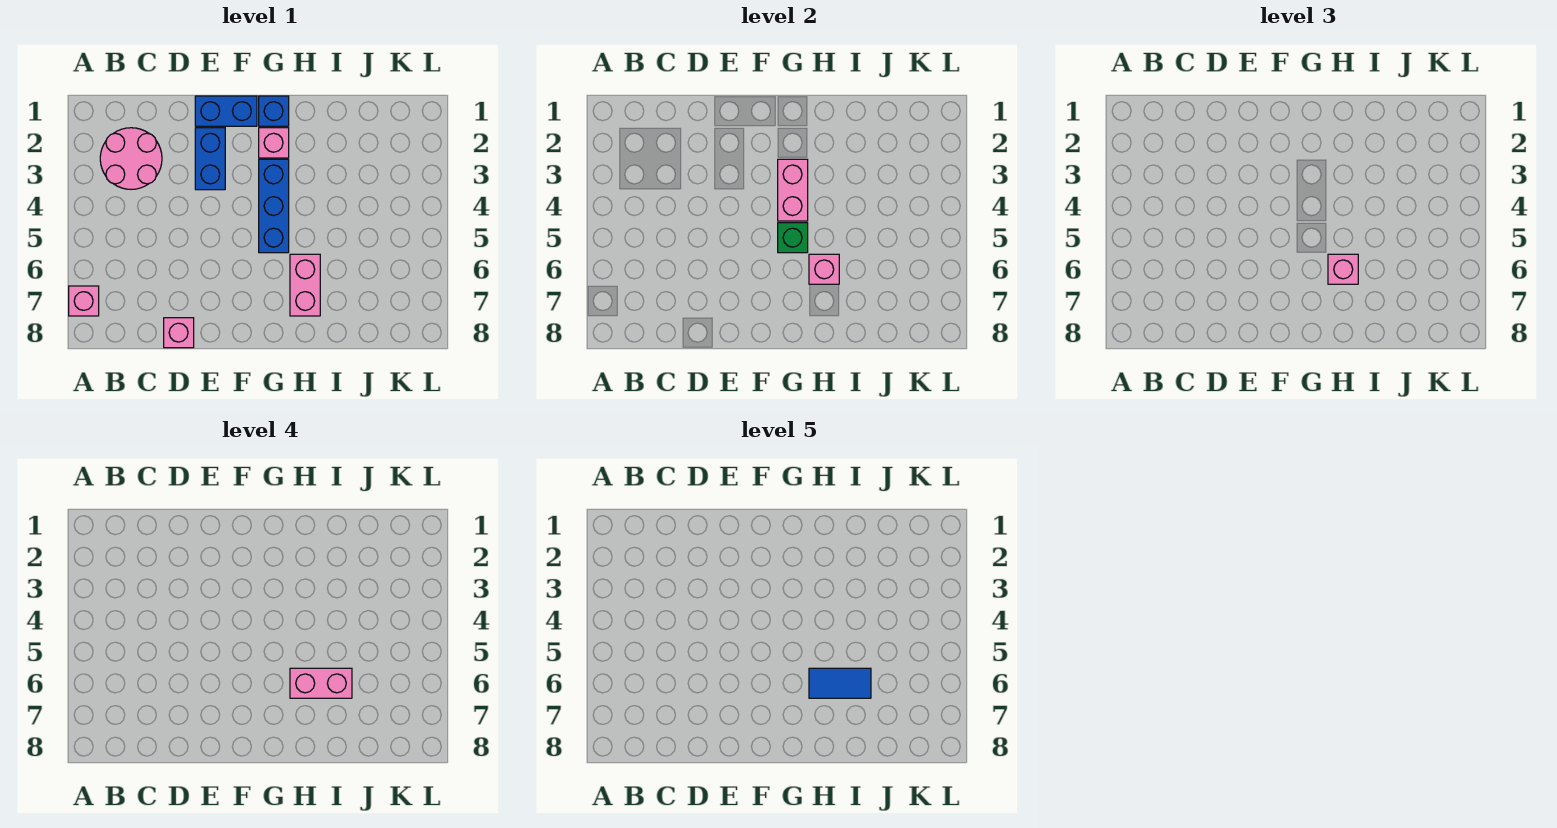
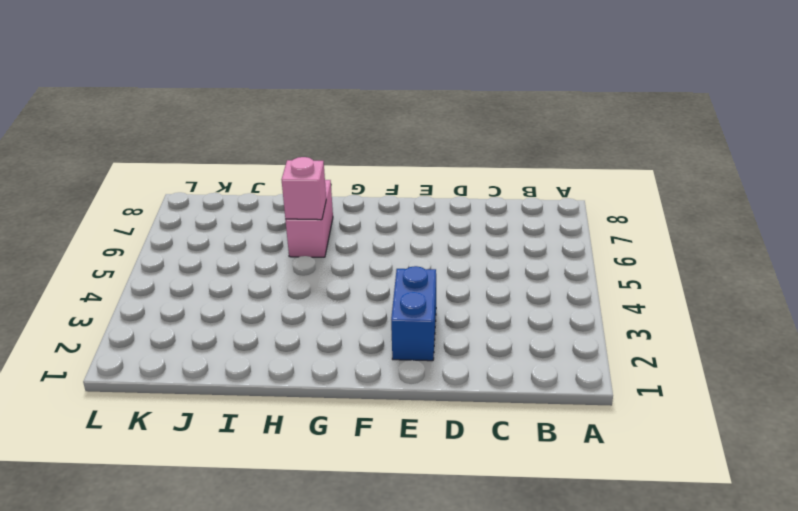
none -> pink 1x1 brick [69,286,99,316]
none -> pink 2x2 round brick [100,128,162,189]
none -> pink 1x1 brick [164,318,194,348]

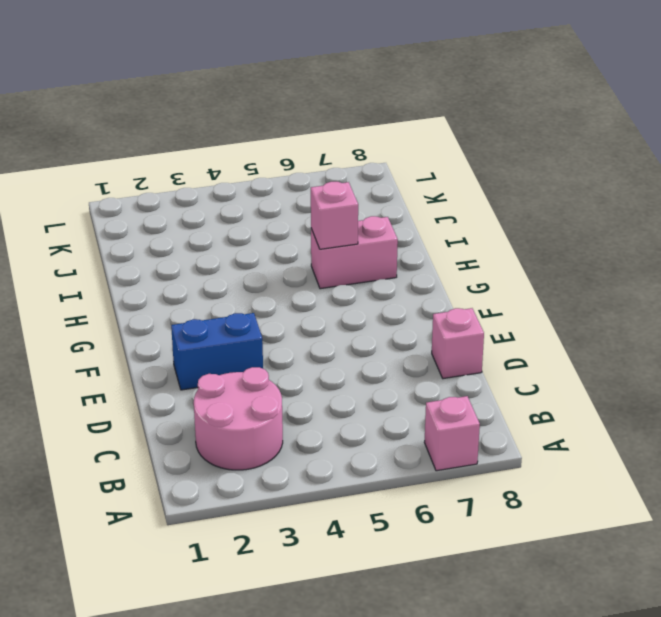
none -> blue 1x2 brick [195,96,257,126]
none -> blue 1x1 brick [259,96,289,126]
none -> pink 1x1 brick [259,128,289,158]

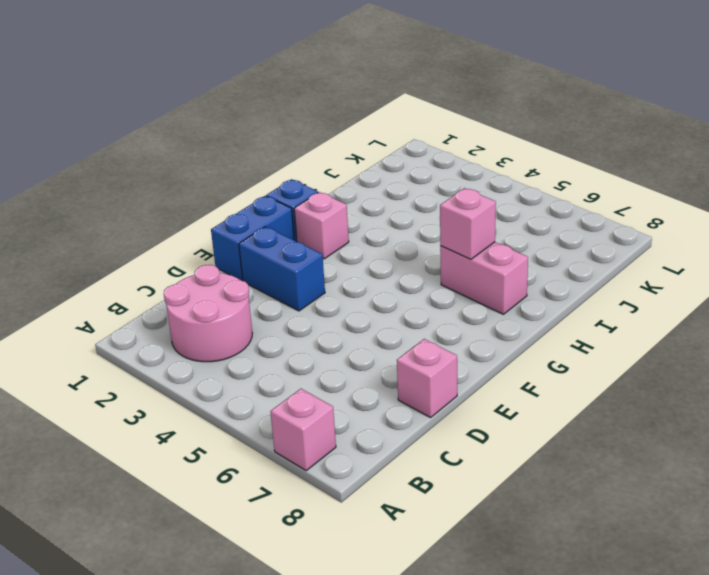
none -> blue 1x3 brick [259,159,289,253]
none -> pink 1x2 brick [778,159,808,221]
none -> green 1x1 brick [778,223,808,253]

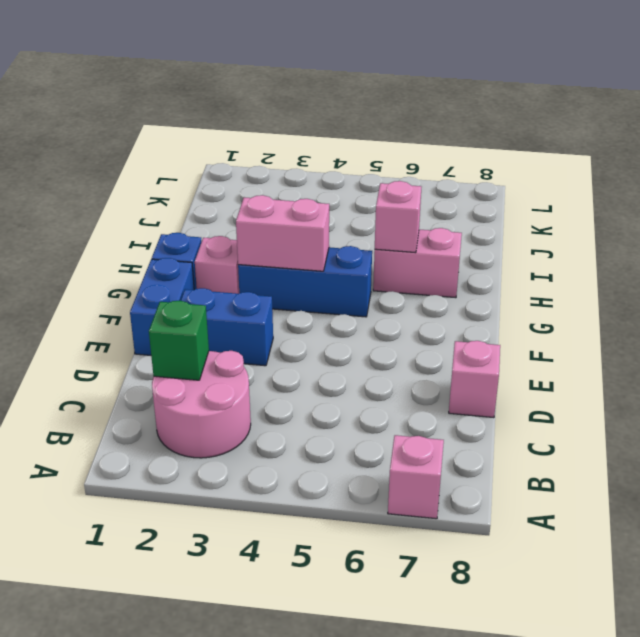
green 1x1 brick [149,301,209,380] -> green 1x1 brick moved to [778,223,808,253]
none -> pink 1x1 brick [1328,254,1358,284]
none -> pink 1x2 brick [290,668,352,698]
none -> blue 1x2 tile [809,668,871,698]

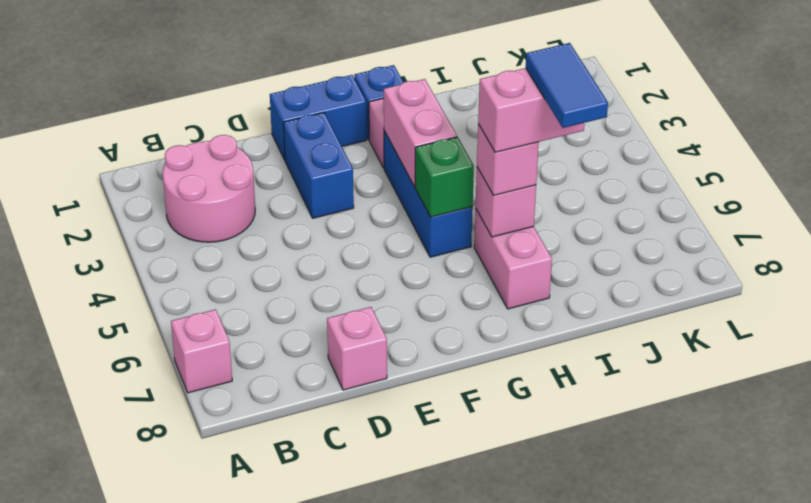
blue 1x2 tile [526,43,608,128] -> blue 1x2 tile turned to [809,668,871,698]

